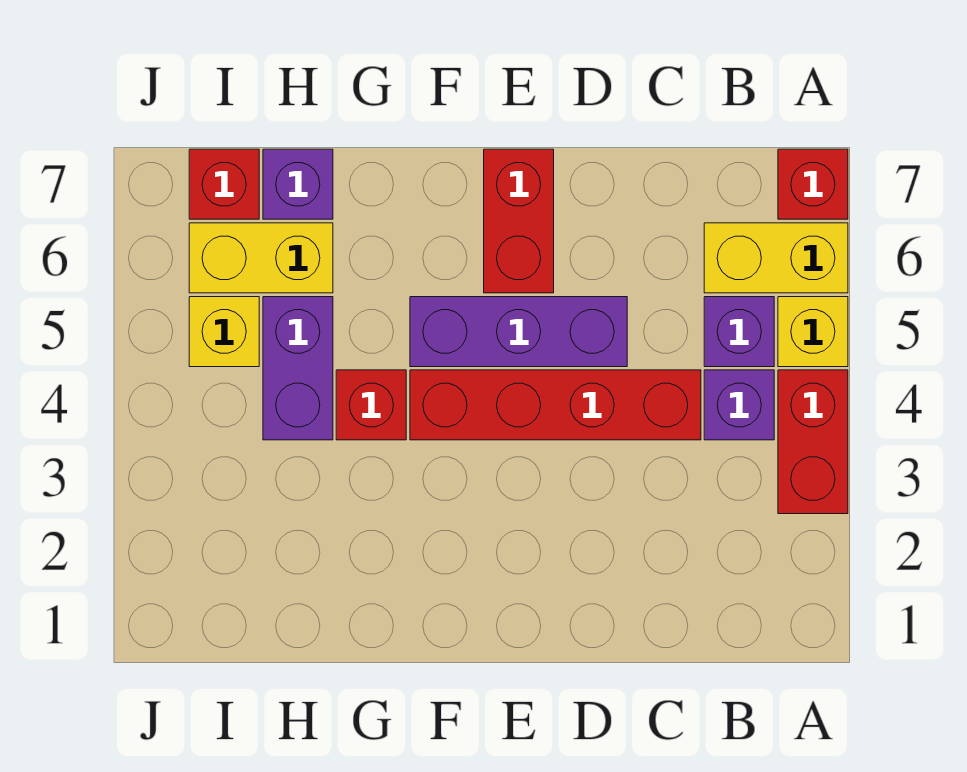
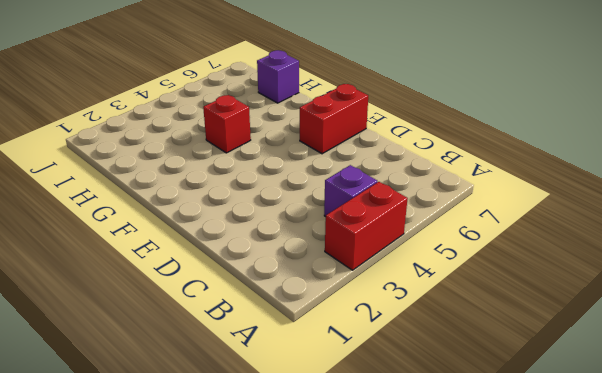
none -> yellow 1x1 brick [778,297,848,367]
none -> yellow 1x2 brick [704,223,848,293]
none -> red 1x1 brick [778,149,848,219]

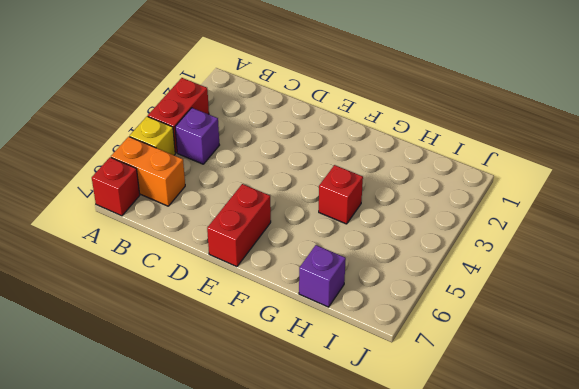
orange 1x2 brick [111,137,185,206] -> yellow 1x2 brick [704,223,848,293]
none -> purple 1x1 brick [704,297,774,367]
none -> red 1x4 brick [410,370,701,440]
none -> purple 1x3 brick [410,297,627,367]

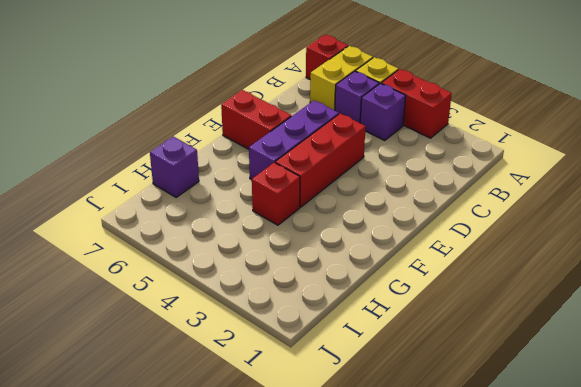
red 1x3 brick [275,113,366,207] -> red 1x4 brick [410,370,701,440]
none -> purple 1x2 brick [263,297,333,440]
none -> yellow 1x2 brick [189,223,333,293]
none -> yellow 1x1 brick [189,297,259,367]

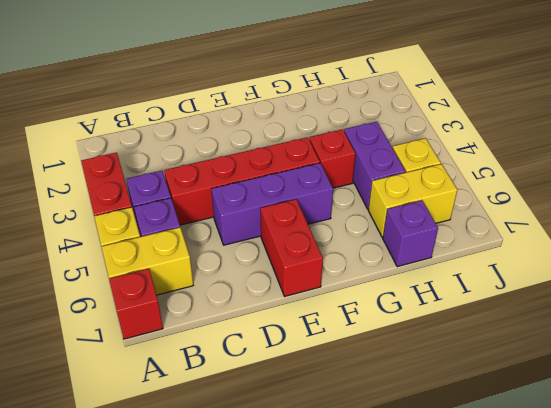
none -> red 1x1 brick [189,149,259,219]

